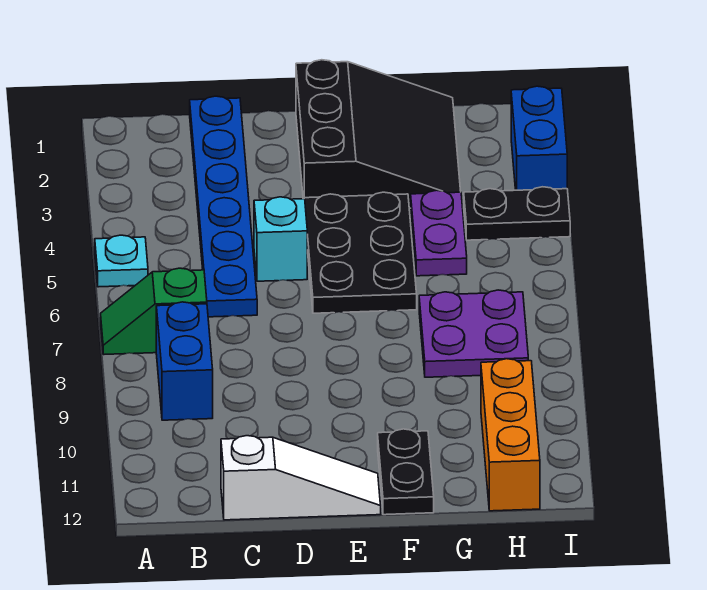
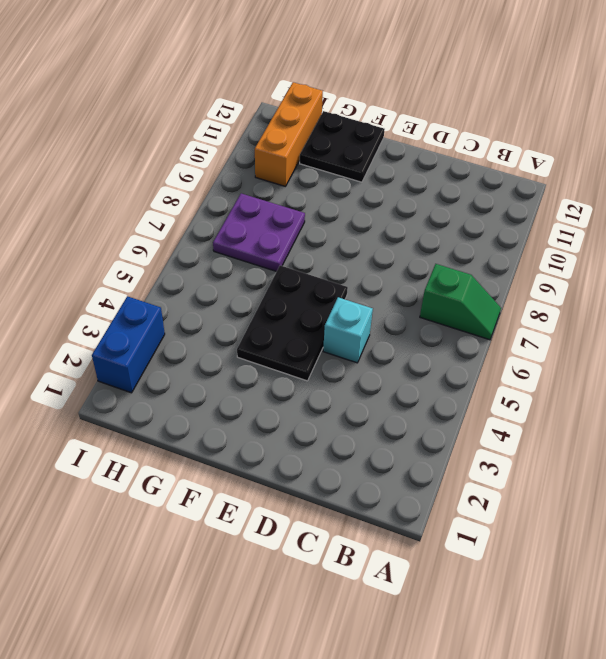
black 2x2 plate [300,111,385,182] -> black 1x2 plate [378,429,434,515]
none -> cyan 1x1 plate [95,235,148,287]
none -> blue 1x2 brick [156,302,213,420]
none -> blue 1x6 plate [190,96,257,317]

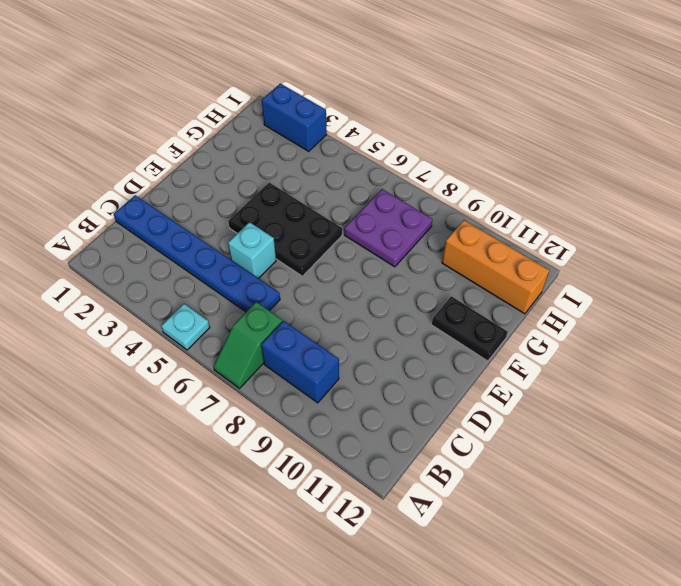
none -> white 1x3 slope [221,436,381,520]
none -> black 3x3 slope [296,60,461,208]
none -> purple 1x2 plate [411,190,467,276]

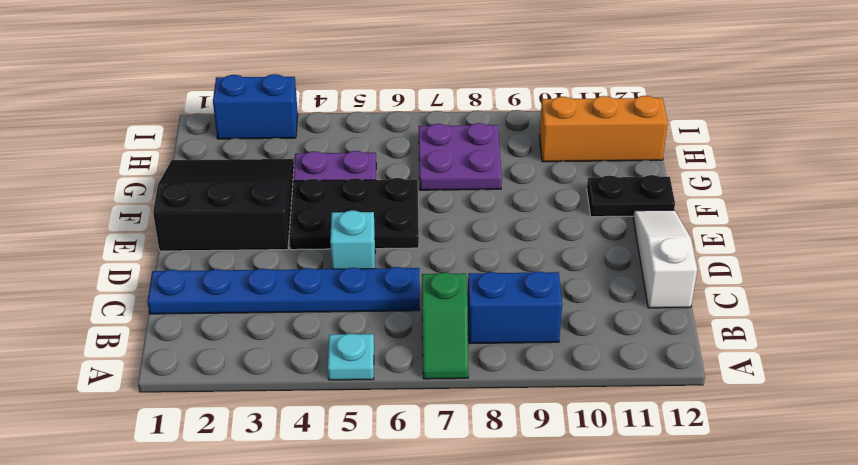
none -> black 1x2 plate [464,187,570,240]

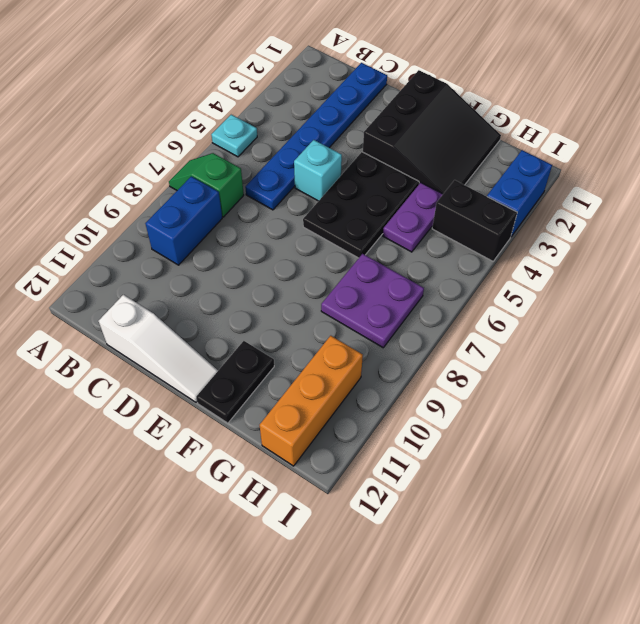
black 1x2 brick [432,180,517,261] -> black 1x2 plate [464,187,570,240]

